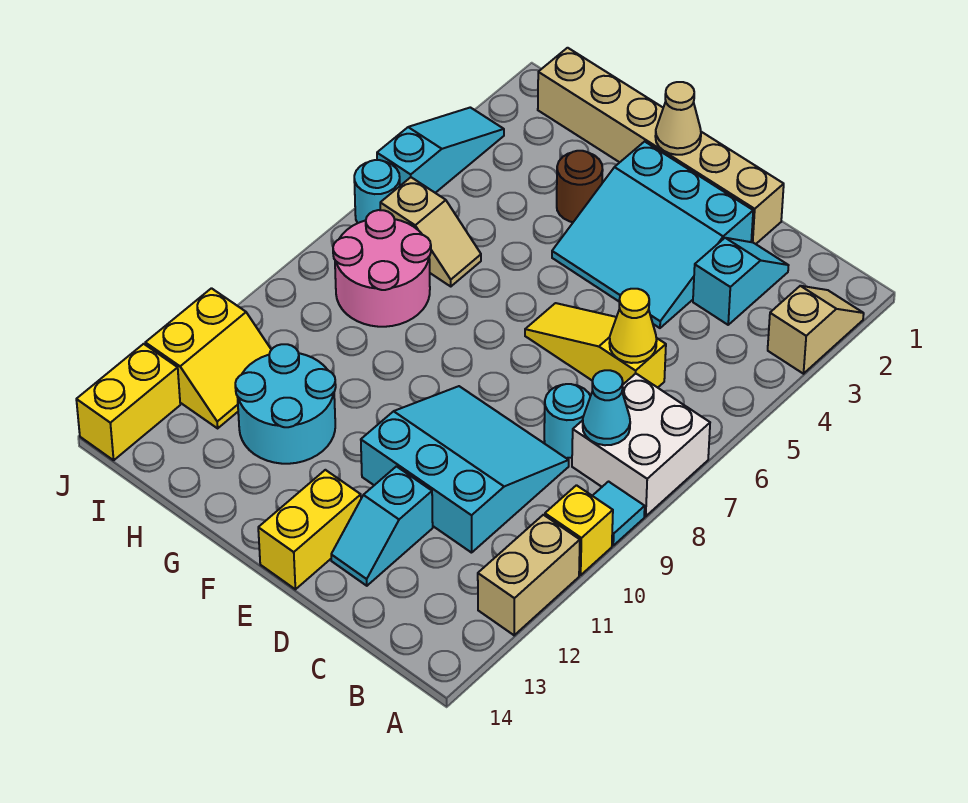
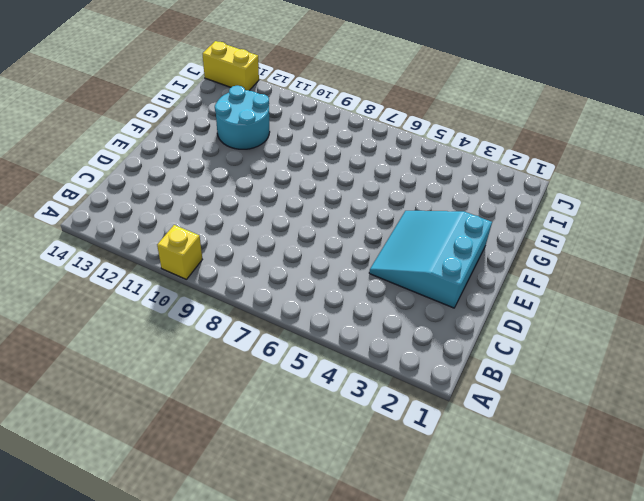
none -> tan 1x2 slope [768,286,864,374]
none -> white 2x2 brick [572,374,710,516]
none -> cyan 1x1 tile [593,482,645,545]

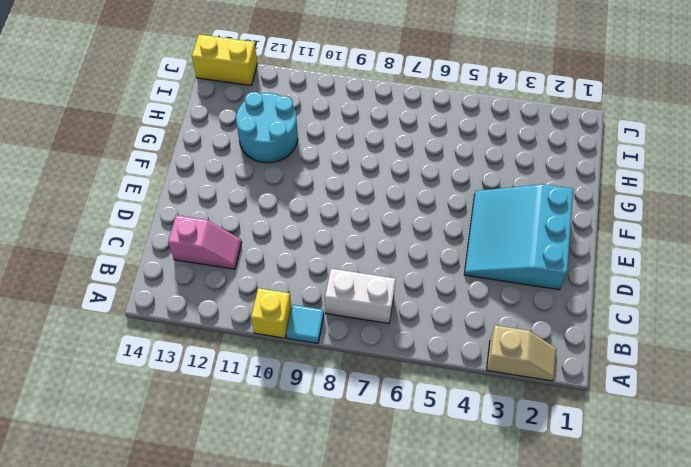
white 1x2 brick [325,269,396,323] -> white 2x2 brick [572,374,710,516]
pink 1x2 slope [168,215,242,269] -> none
none -> tan 1x2 brick [478,515,580,635]
none -> cyan 1x2 slope [693,238,789,325]
none -> yellow 1x3 slope [525,303,666,388]

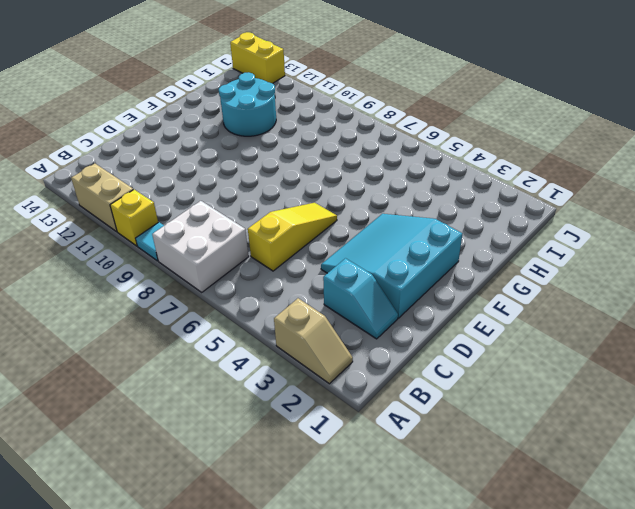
none -> cyan 1x1 round brick [544,384,590,458]
none -> cyan 3x3 slope [361,386,569,553]
none -> tan 1x6 brick [538,48,784,244]

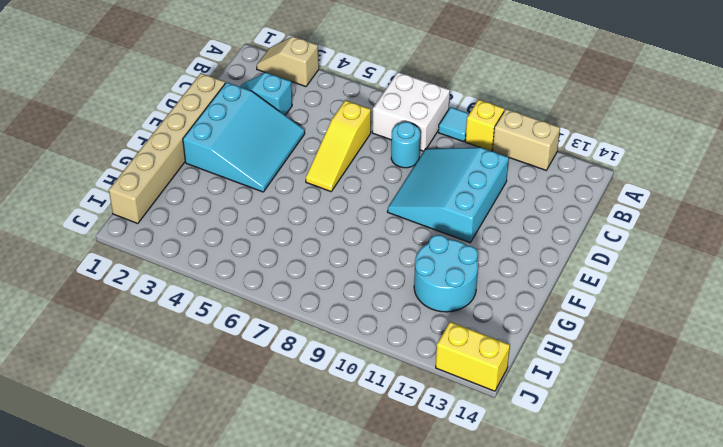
none -> cyan 1x2 slope [331,466,433,586]
none -> yellow 1x2 brick [258,470,361,589]
none -> brown 1x1 round brick [557,151,603,222]

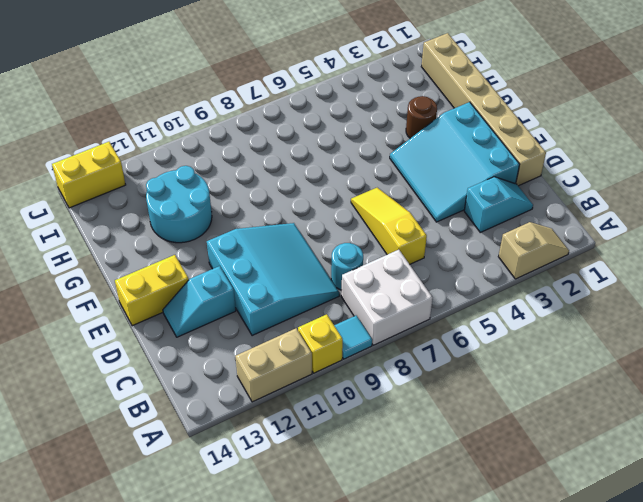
none -> tan 1x2 slope [380,177,481,286]
none -> pink 2x2 round brick [333,210,431,327]
none -> yellow 2x2 slope [145,288,271,428]

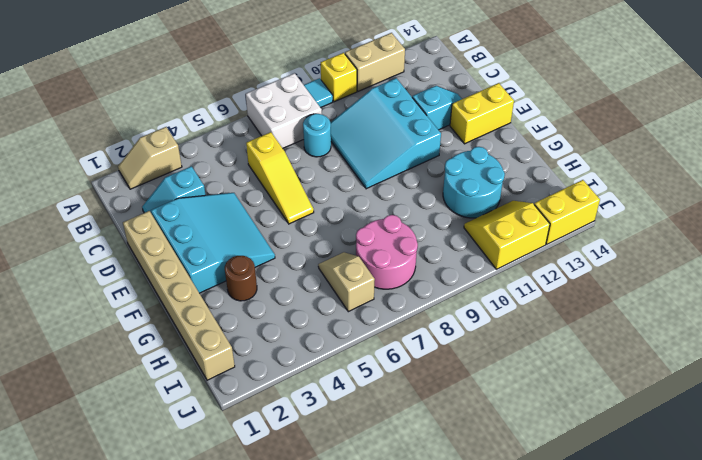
none -> cyan 1x3 slope [377,107,504,193]
none -> cyan 1x1 round brick [354,160,400,223]
none -> cyan 1x1 cone [583,370,630,445]

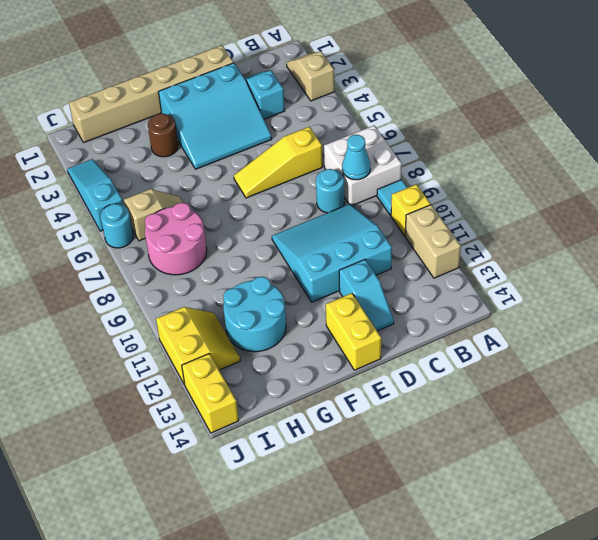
none -> yellow 1x1 cone [609,289,657,363]
none -> tan 1x1 cone [655,82,701,155]

